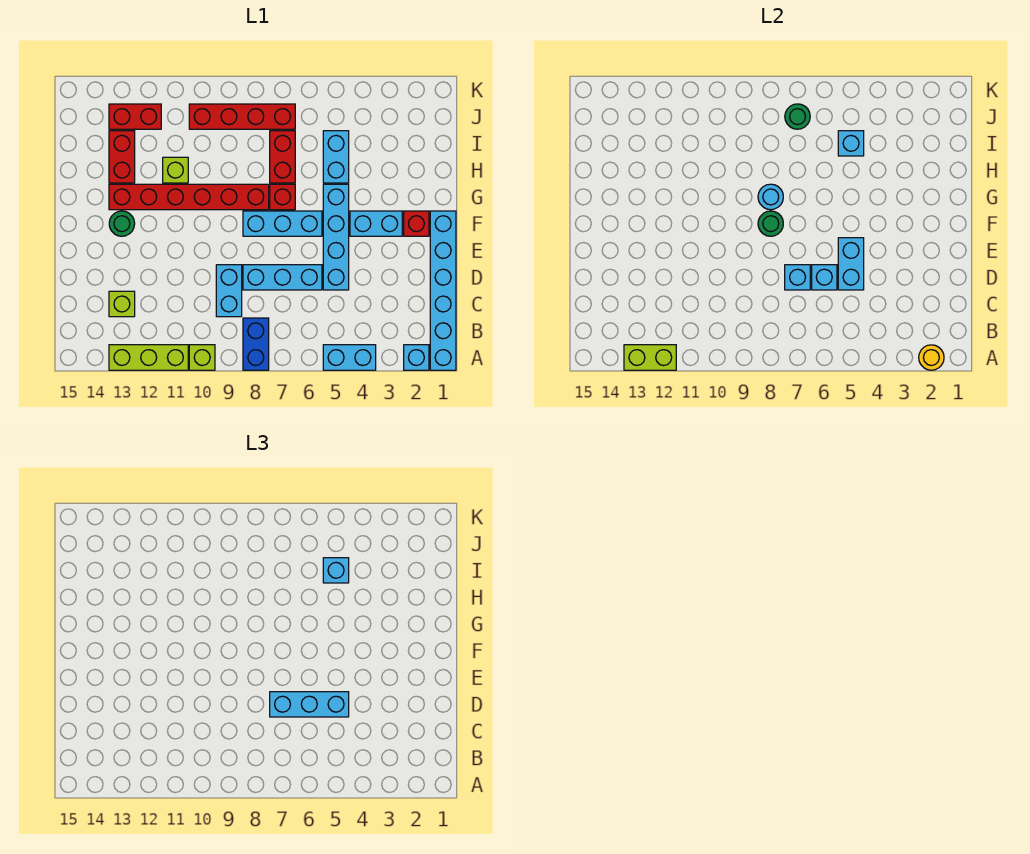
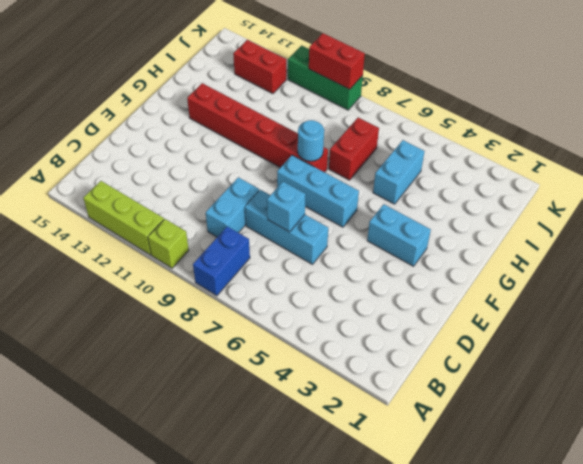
green 1x3 brick [288,46,363,110] -> none
red 1x2 brick [309,33,365,89] -> red 1x2 brick turned to [109,131,135,183]
none -> cyan 1x6 brick [430,211,456,370]
none -> cyan 1x1 brick [404,345,429,370]
none -> cyan 1x2 brick [323,345,376,370]
none -> lime 1x1 brick [109,291,135,317]

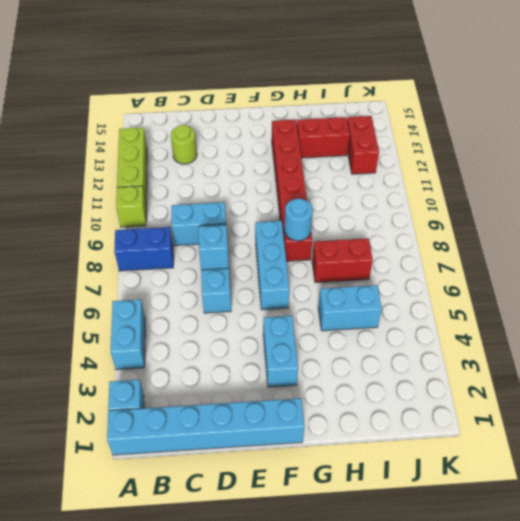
lime 1x1 round brick [171,125,197,164] -> lime 1x1 brick [109,291,135,317]
none -> cyan 1x4 brick [323,184,349,290]
none -> red 1x1 brick [404,211,429,236]
none -> green 1x1 round brick [109,211,135,236]
none -> red 1x1 brick [270,184,295,210]

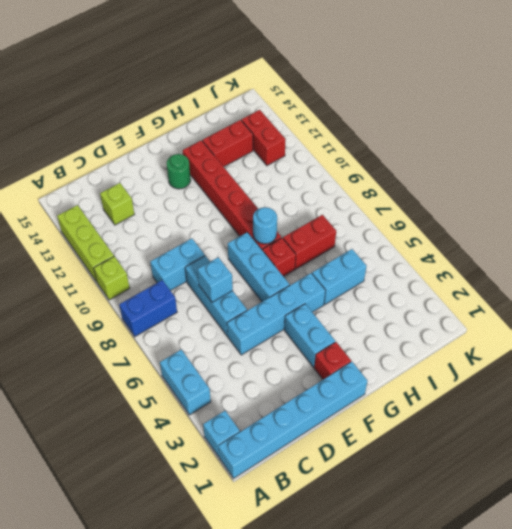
none -> lime 1x1 brick [163,157,188,183]
none -> red 1x4 brick [189,104,295,129]
none -> yellow 1x1 round brick [919,345,944,370]
none -> lime 1x2 brick [624,345,676,370]

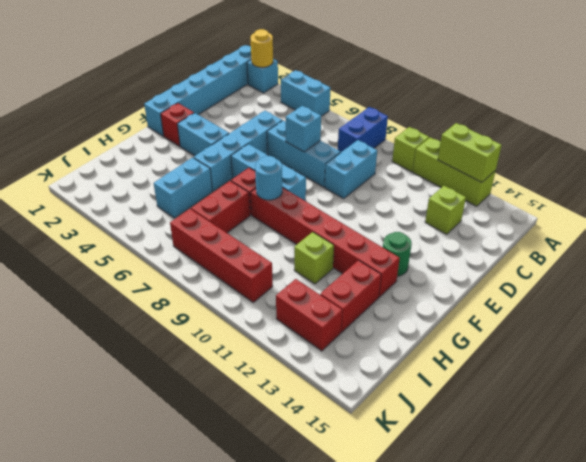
none -> cyan 1x2 brick [838,238,864,290]
none -> cyan 1x1 brick [812,265,837,290]
none -> green 1x1 round brick [758,211,783,236]
none -> cyan 1x1 brick [838,131,864,156]

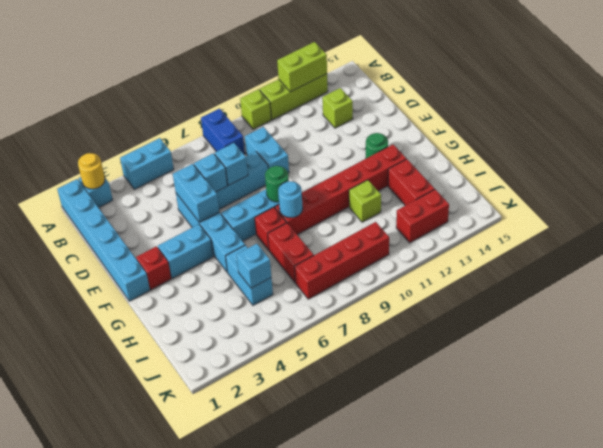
none -> green 1x1 round brick [785,104,810,129]
none -> cyan 1x3 brick [270,692,349,717]
none -> cyan 1x1 brick [323,558,349,583]

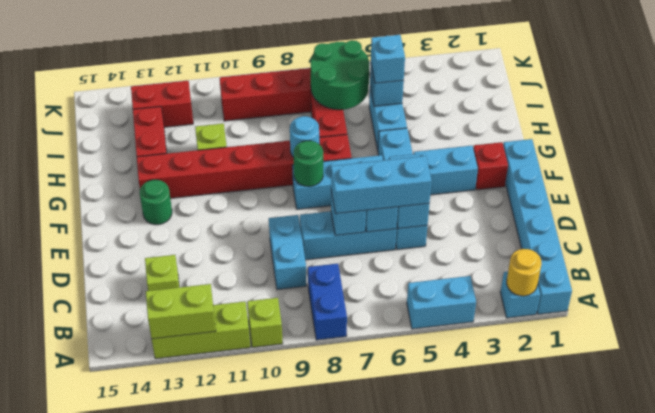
green 2x2 round brick [311,40,369,110] -> green 1x1 round brick [785,104,810,129]

